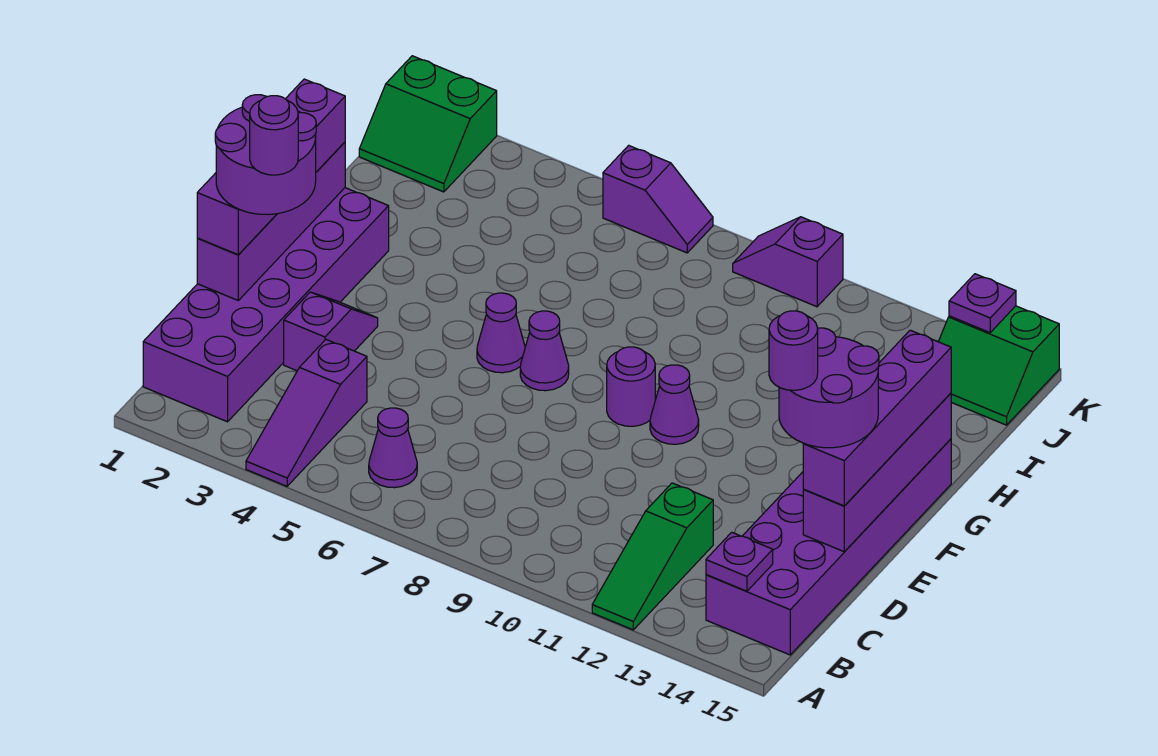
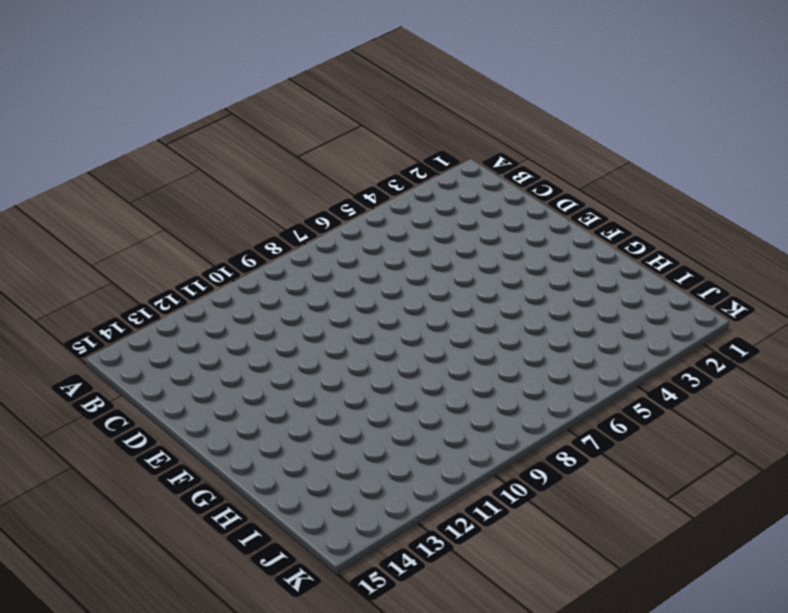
none -> purple 1x3 slope [246,340,367,486]
none -> green 1x3 slope [592,483,713,630]
none -> purple 2x6 brick [143,188,389,422]

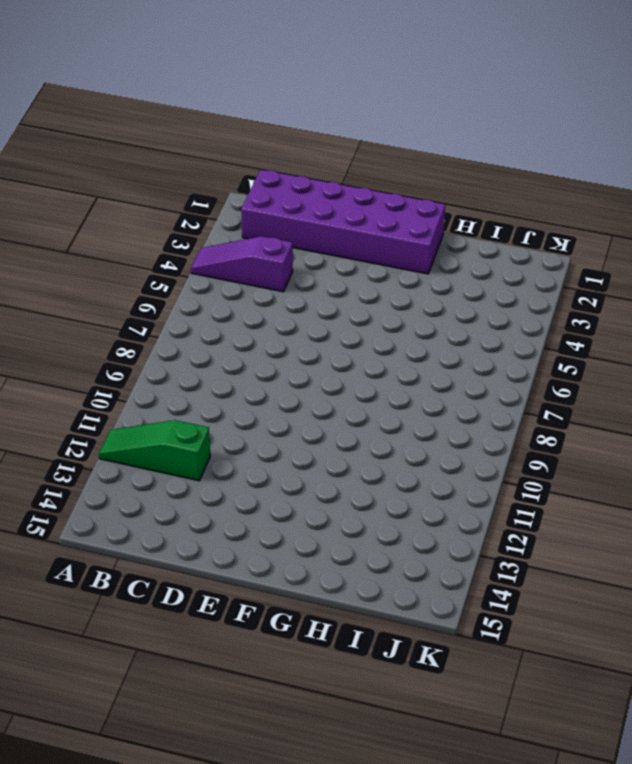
none -> purple 1x1 cone [369,408,417,488]
none -> purple 2x6 brick [706,439,951,655]
none -> purple 1x2 slope [284,292,378,371]

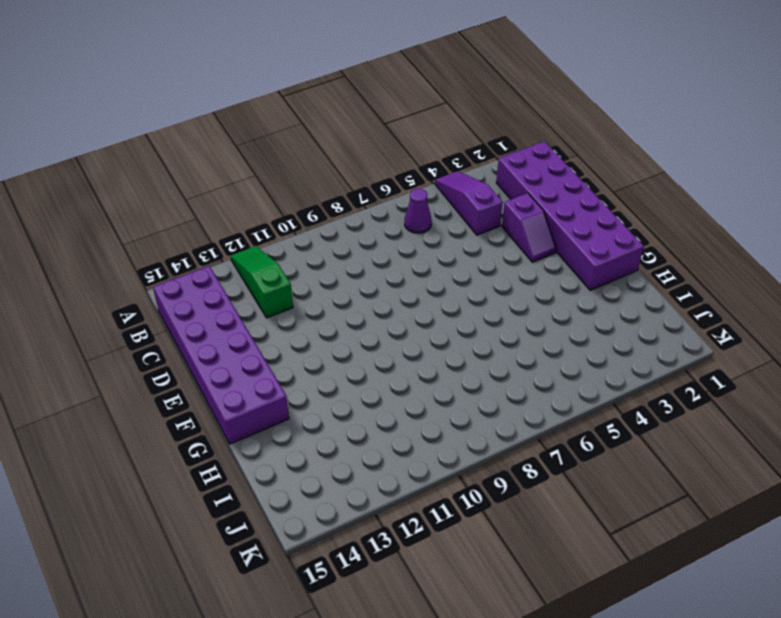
none -> purple 1x1 cone [477,293,525,373]
none -> purple 1x1 cone [520,311,569,391]
none -> purple 1x1 round brick [607,347,655,426]

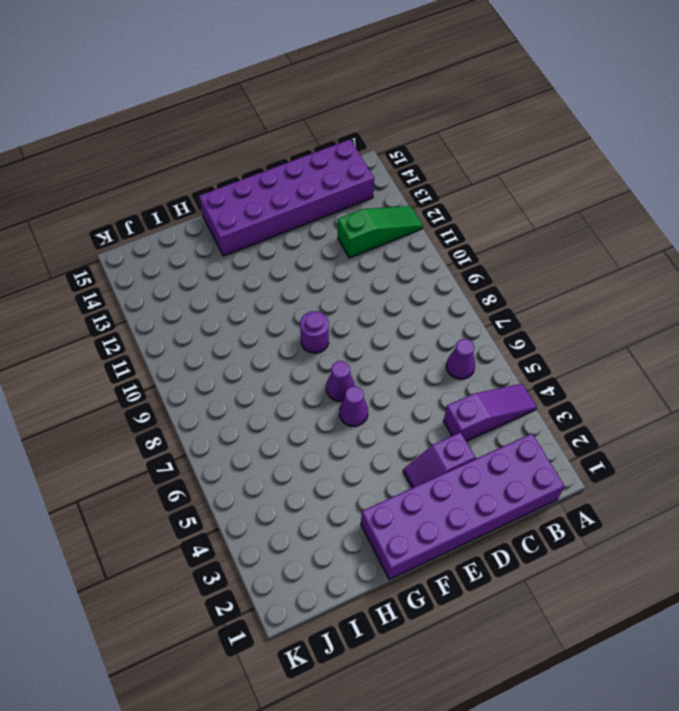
none -> purple 1x1 cone [650,365,699,444]
none -> green 2x2 slope [359,56,497,192]
none -> green 2x2 slope [938,306,1059,425]

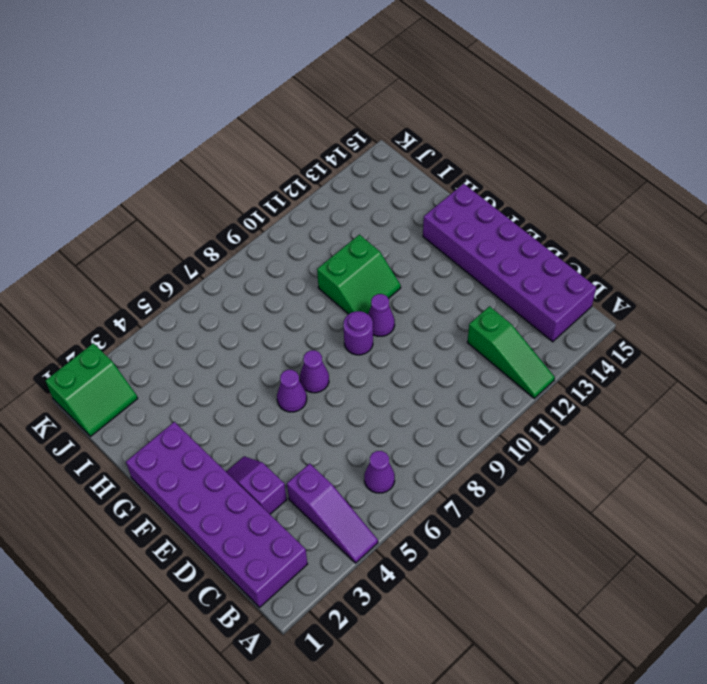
green 2x2 slope [317,235,401,314] -> green 2x2 slope moved to [938,306,1059,425]
none -> purple 1x2 slope [603,145,713,253]
none -> purple 1x2 slope [733,217,843,307]
none -> purple 1x1 plate [706,532,773,591]

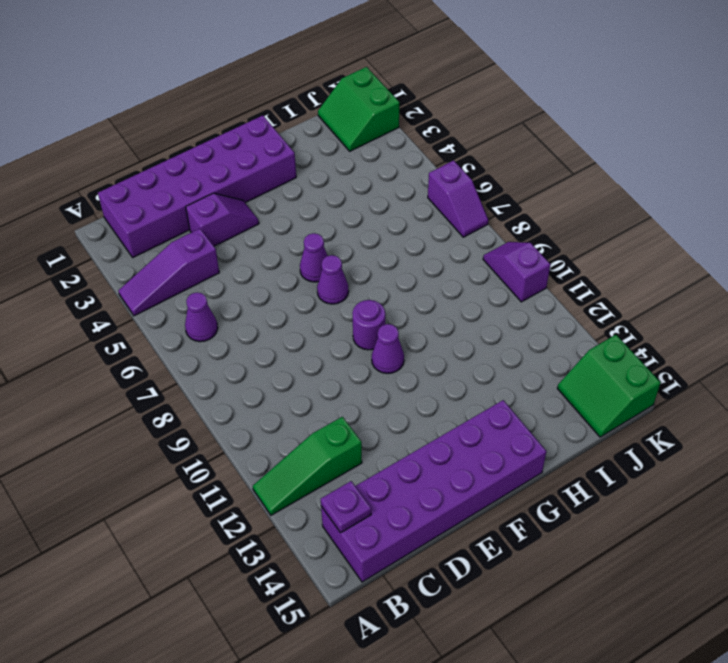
none -> purple 1x4 brick [197,142,345,300]
none -> purple 1x4 brick [803,393,951,552]
none -> purple 1x1 plate [949,274,1016,333]

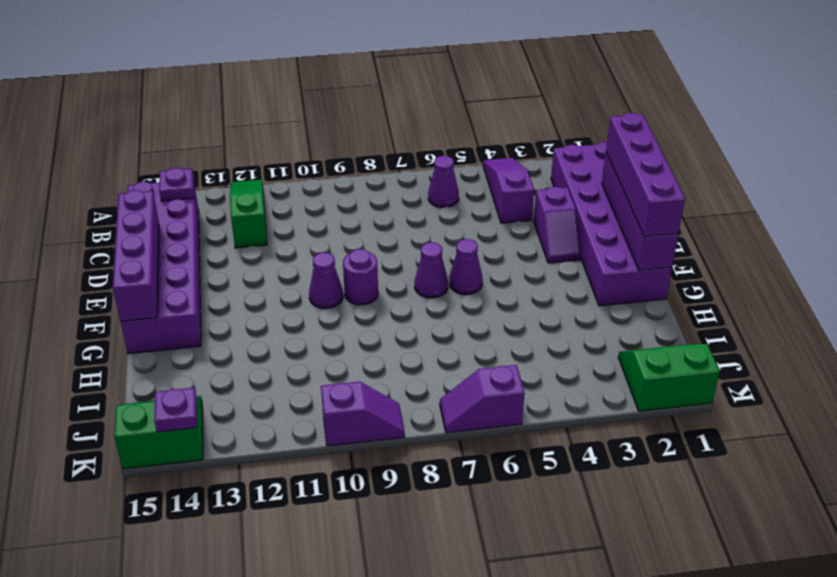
none -> purple 1x4 brick [803,330,951,506]
none -> purple 2x2 round brick [215,95,316,215]
none -> purple 2x2 round brick [779,328,879,448]

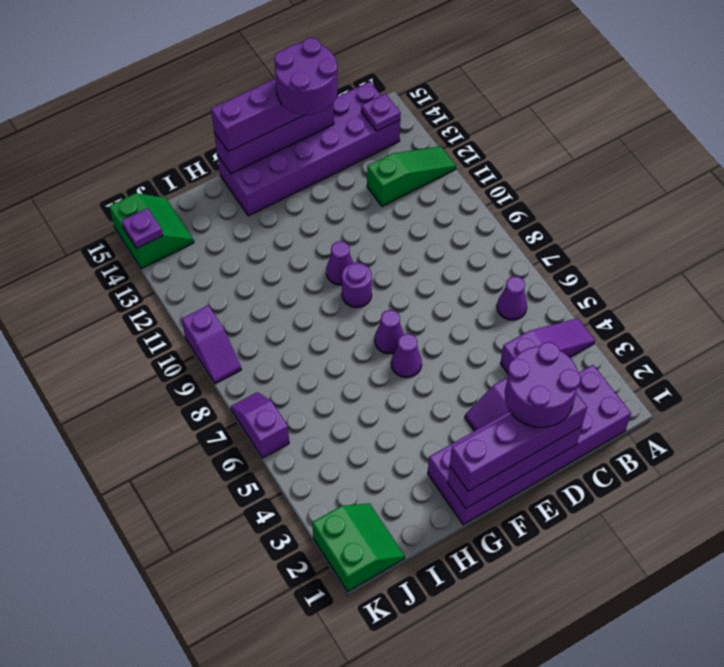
none -> purple 1x1 round brick [250,96,298,175]
none -> purple 1x1 round brick [769,311,818,390]

